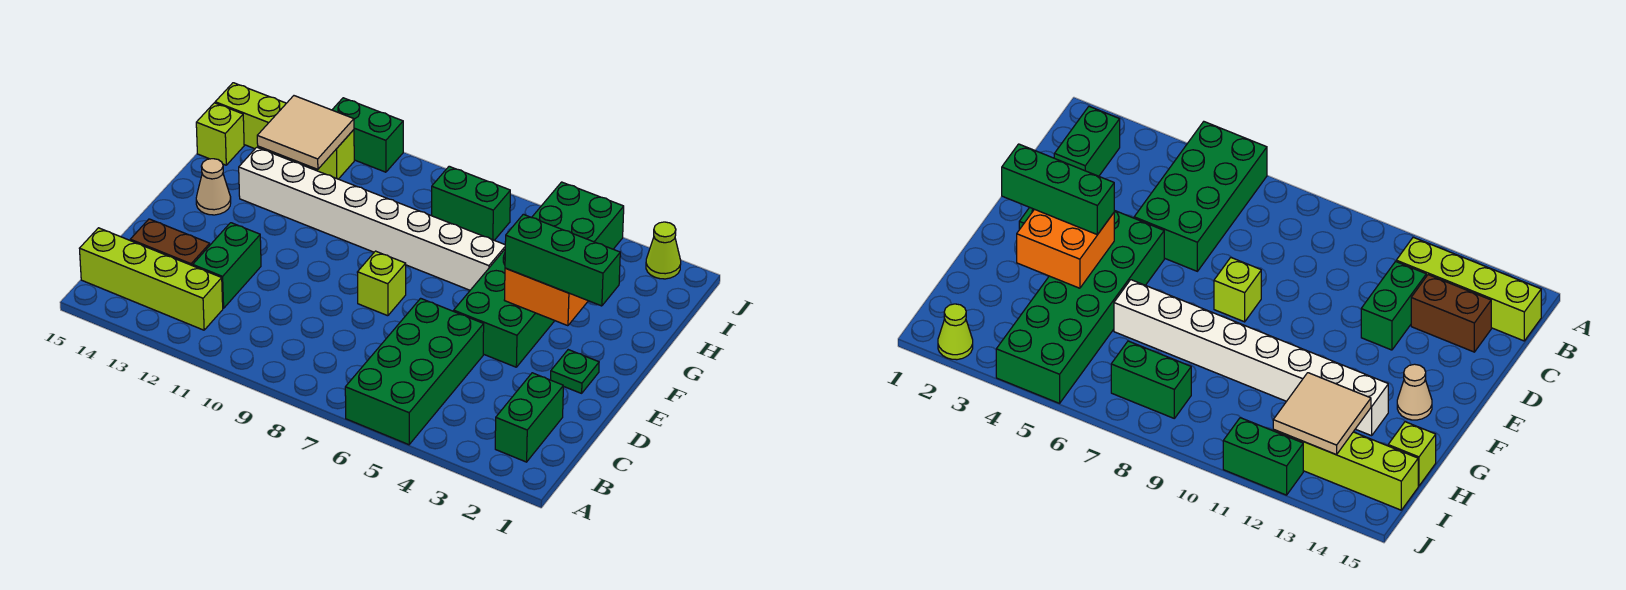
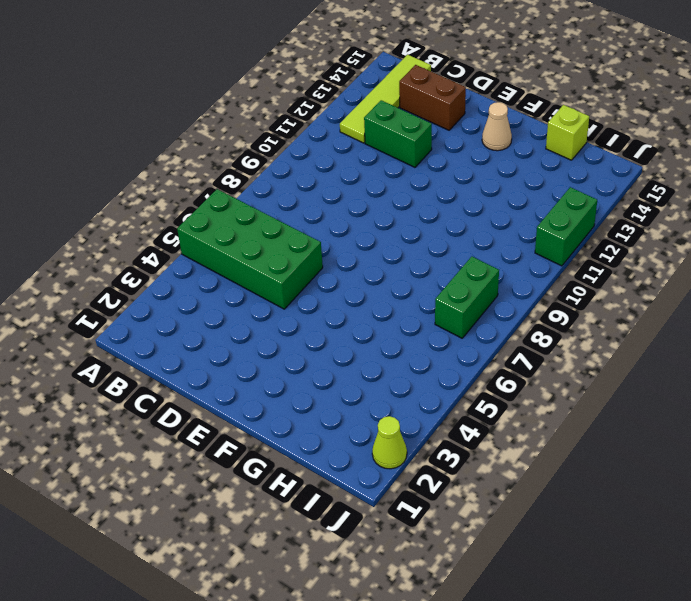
lime 1x4 tile [340,55,431,143] -> lime 1x4 brick [80,228,223,330]
brown 1x2 brick [399,65,466,130] -> brown 1x2 brick turned to [130,219,210,266]
none -> green 1x2 brick [495,373,563,462]
none -> green 1x1 plate [551,350,599,393]
none -> green 2x6 brick [454,182,624,367]

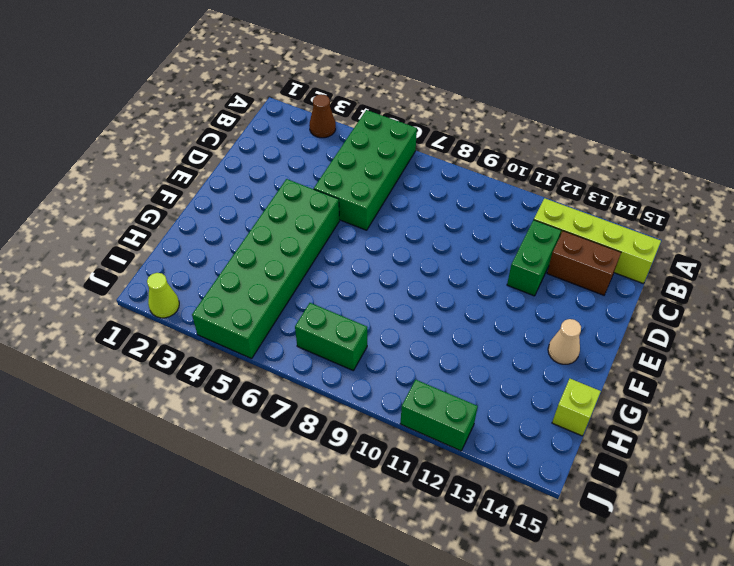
brown 1x1 cone [309,94,336,138] -> none
none -> green 1x2 brick [495,373,563,462]
none -> green 1x1 plate [551,350,599,393]
none -> lime 1x1 brick [357,251,406,316]

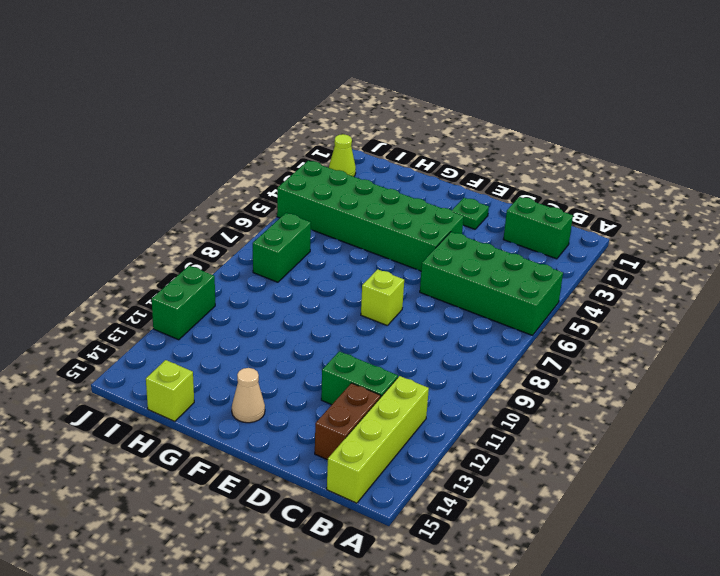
none -> white 1x8 brick [239,147,505,290]
none -> lime 1x4 brick [215,83,354,179]
none -> orange 2x2 brick [505,268,588,326]

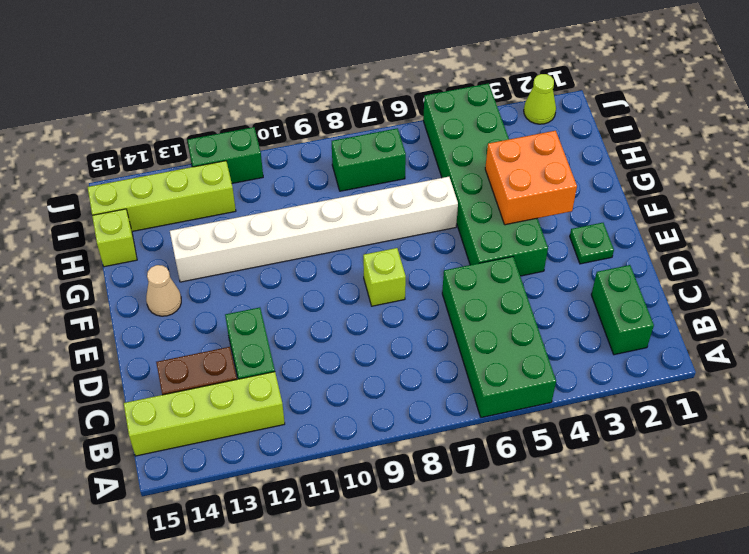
none -> tan 2x2 tile [257,96,354,169]
none -> green 1x3 brick [505,214,620,306]

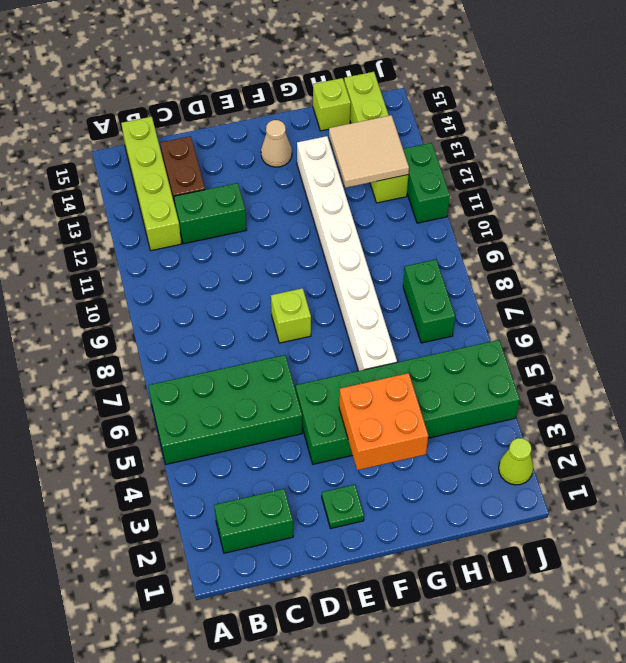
none -> green 1x3 brick [505,214,620,306]

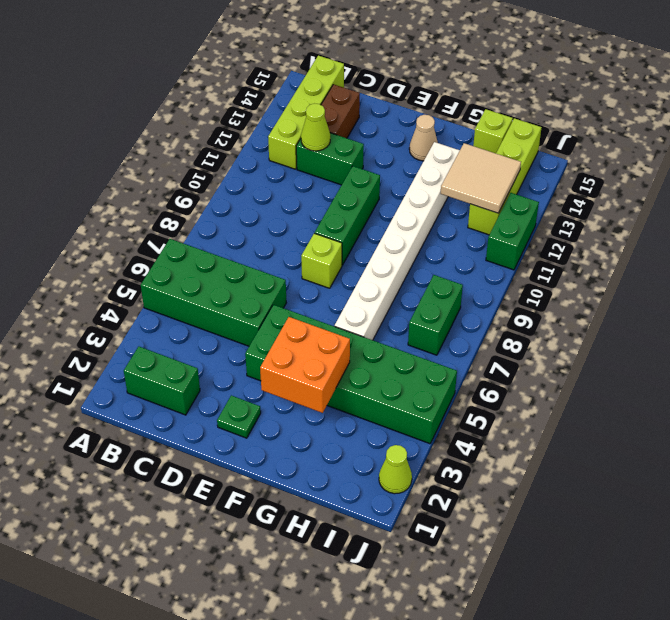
lime 1x1 cone [301,104,330,151] -> none
green 1x3 brick [315,166,380,265] -> green 1x3 brick moved to [505,214,620,306]

